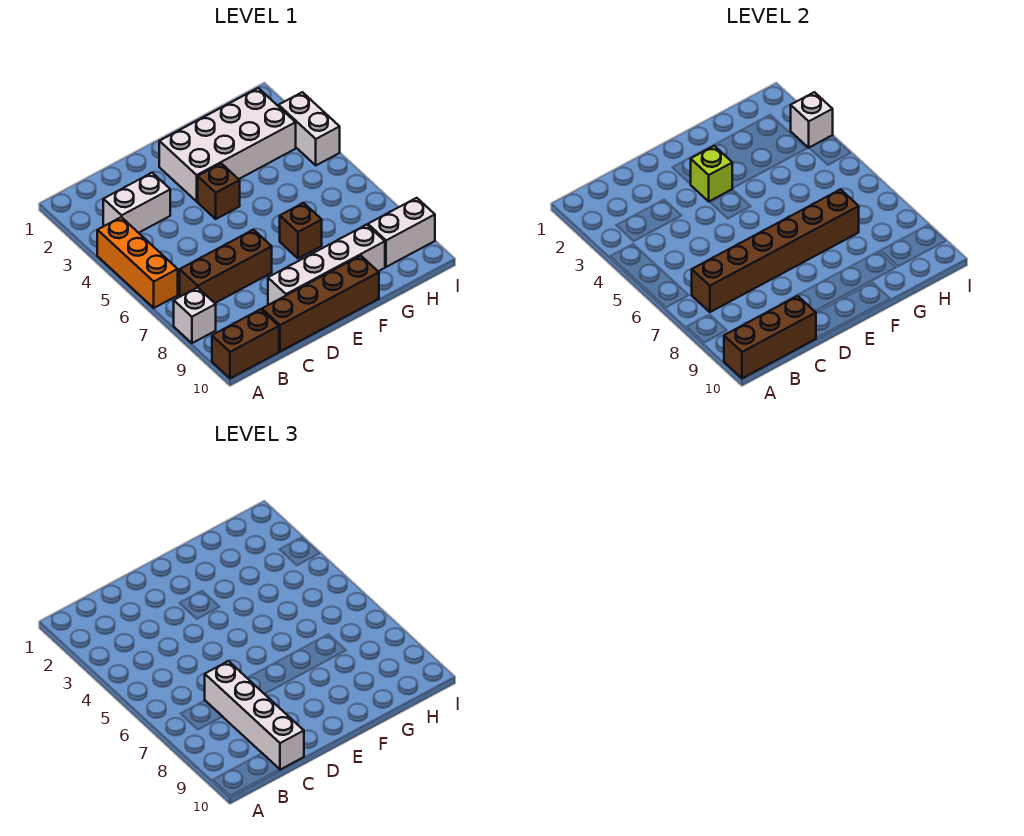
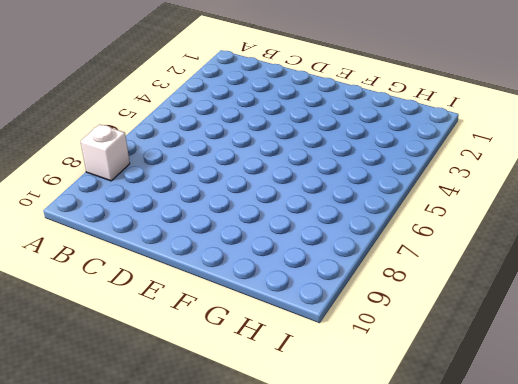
none -> orange 1x3 brick [97,217,178,308]
none -> brown 1x2 brick [212,309,279,378]
none -> white 1x2 brick [103,173,170,233]

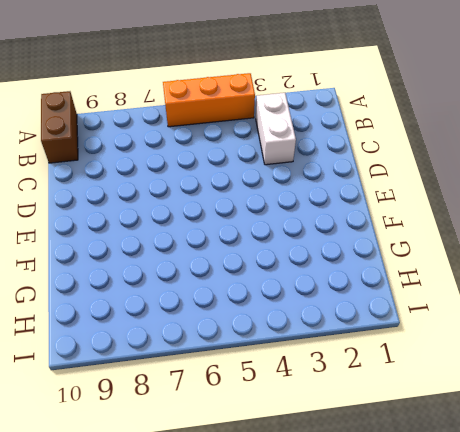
none -> white 1x1 brick [174,288,216,343]
none -> brown 1x3 brick [180,230,272,303]
none -> brown 1x4 brick [262,256,379,352]

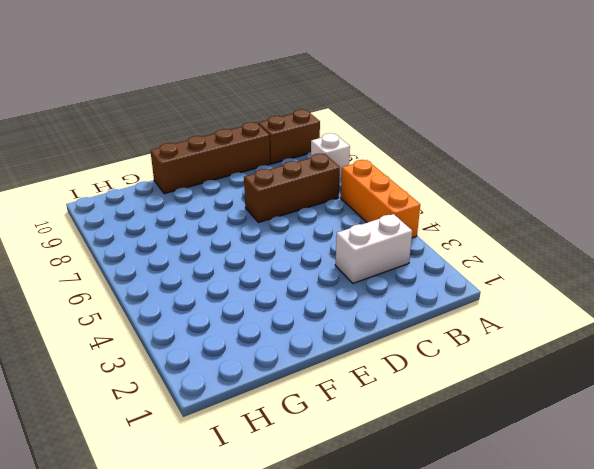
none -> white 1x4 brick [268,225,385,305]
none -> white 2x4 brick [159,88,296,201]
none -> brown 1x1 brick [198,163,240,219]

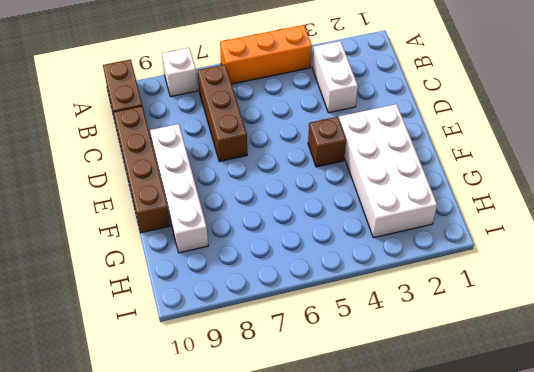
none -> brown 1x1 brick [280,203,322,258]
none -> white 1x2 brick [368,198,435,267]
none -> white 1x2 brick [279,92,340,165]

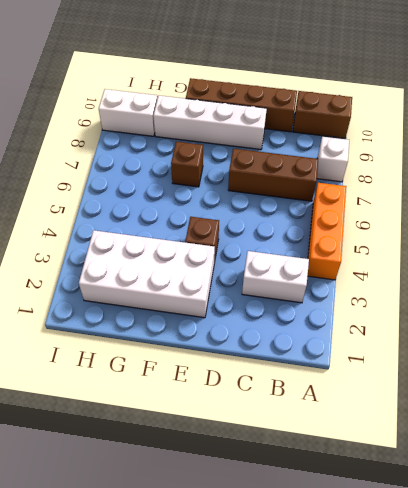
none -> white 1x2 brick [279,92,340,165]
none -> brown 1x3 brick [724,296,816,378]
none -> brown 1x6 brick [692,189,859,312]

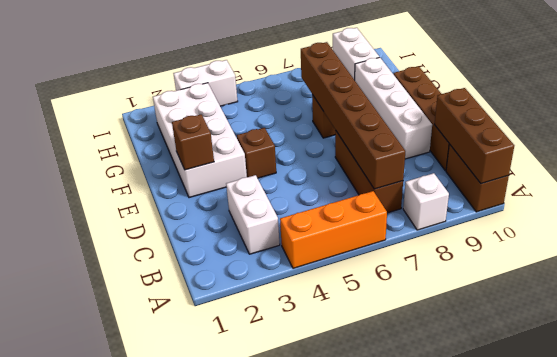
brown 1x1 brick [172,114,214,170] -> none
none -> lime 1x1 brick [691,146,732,201]
none -> white 1x1 brick [791,92,833,148]
none -> white 1x4 brick [205,661,304,770]

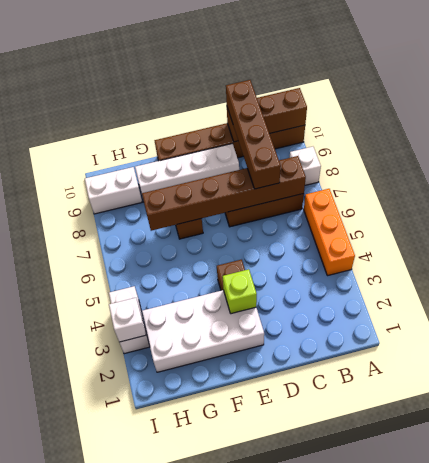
brown 1x4 brick [226,80,281,189] -> white 1x4 brick [205,661,304,770]
none -> white 1x2 brick [103,173,170,233]

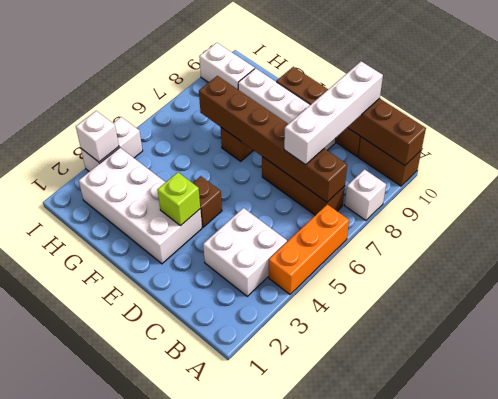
white 2x2 brick [203,208,287,296] -> white 1x2 brick [103,173,170,233]

